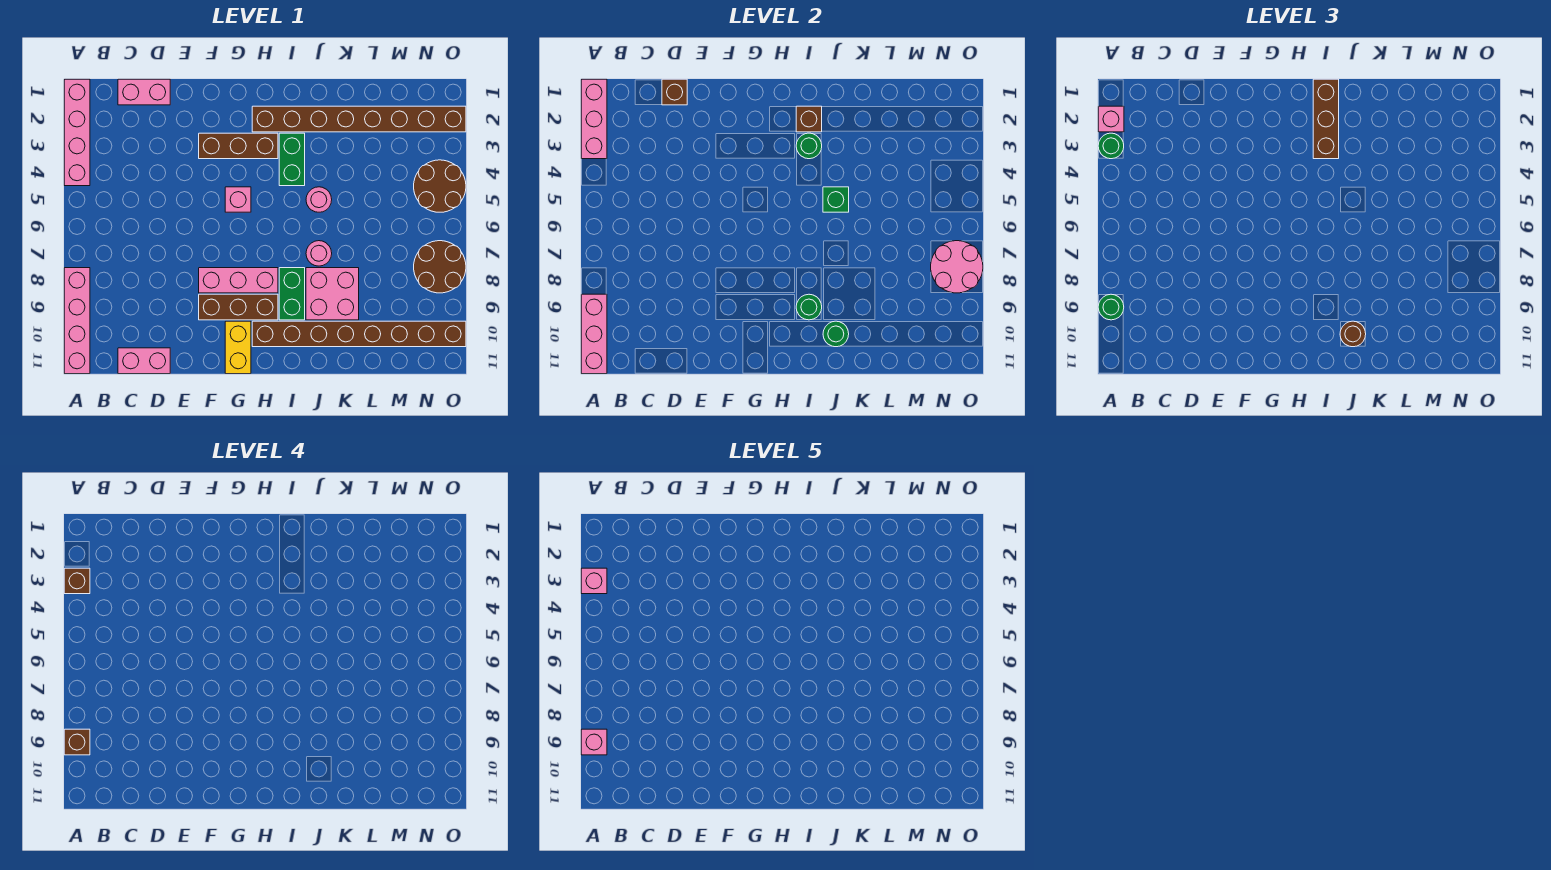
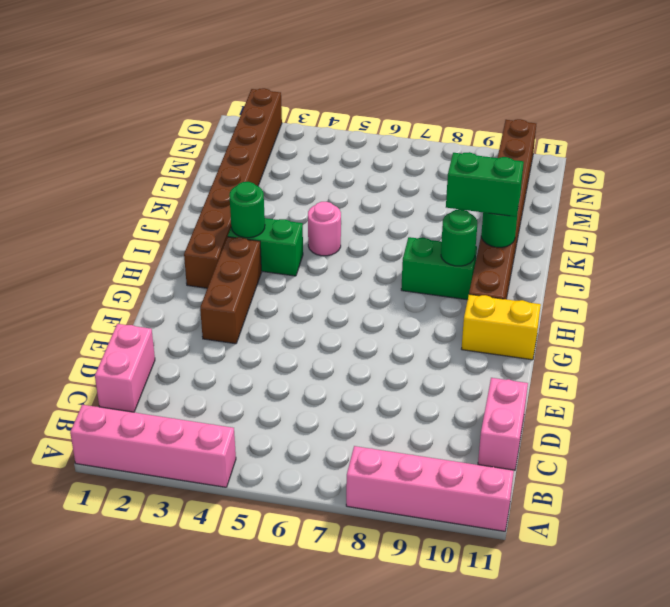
green 1x2 brick [446,152,524,217] -> brown 1x1 round brick [1340,321,1366,347]
none -> pink 1x3 brick [199,268,278,293]
none -> brown 1x3 brick [199,294,278,320]
none -> pink 1x1 brick [225,187,251,212]
none -> pink 1x1 round brick [306,241,332,266]

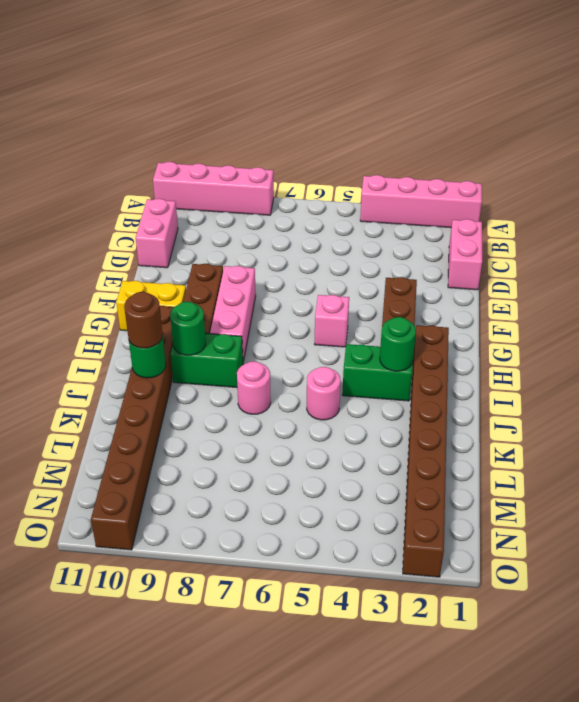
none -> pink 2x2 brick [306,268,359,320]
none -> brown 2x2 round brick [414,160,466,212]
none -> brown 2x2 round brick [414,241,466,293]
none -> pink 1x3 brick [581,79,607,159]

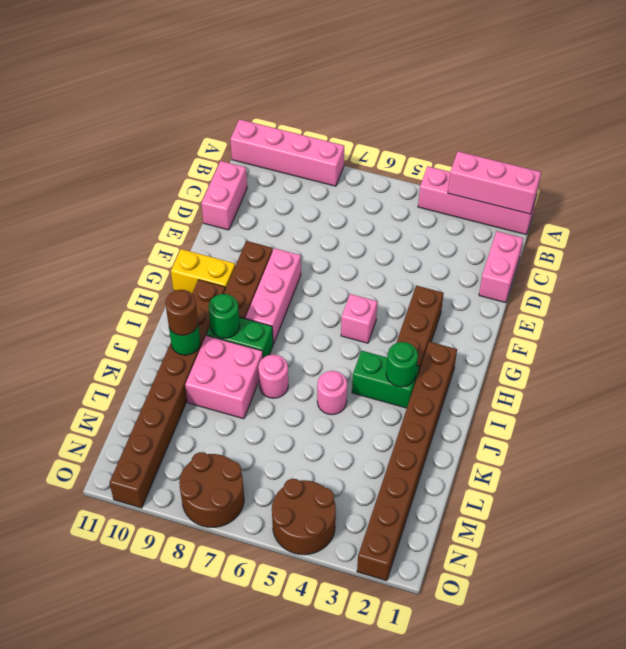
none -> pink 1x3 brick [581,294,607,374]
none -> brown 1x1 brick [662,79,687,105]
none -> brown 1x1 brick [796,106,822,132]
none -> green 1x1 brick [823,187,849,212]

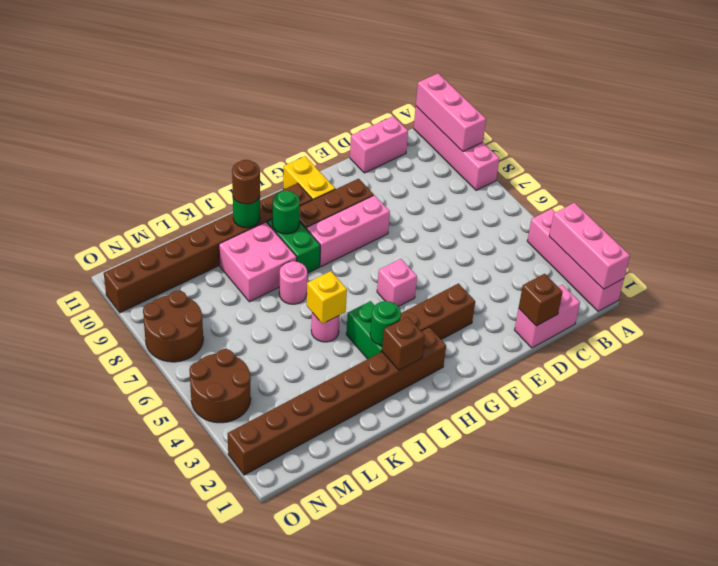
yellow 1x1 brick [307,271,347,324] -> green 1x1 brick [823,187,849,212]
none -> pink 2x2 round brick [931,241,983,293]
none -> pink 1x1 brick [1098,106,1124,132]
none -> green 1x1 round brick [1098,133,1124,159]
none -> green 1x1 round brick [1098,294,1124,320]

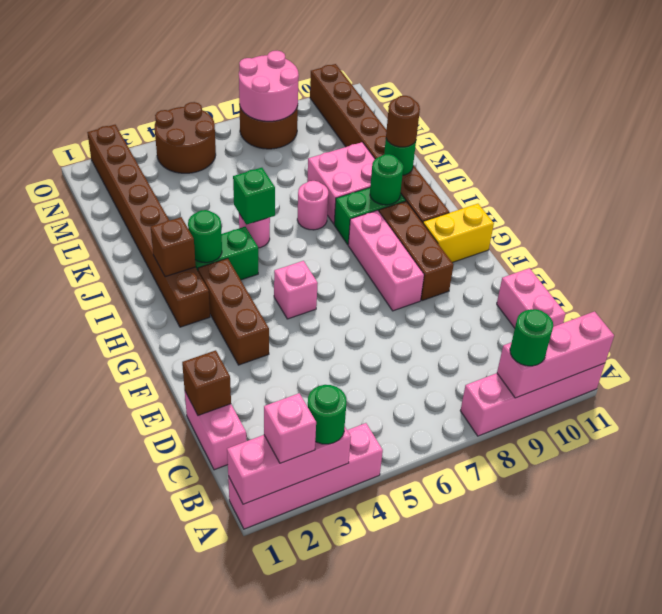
none -> brown 1x3 brick [1313,79,1339,159]
none -> brown 1x1 brick [64,568,90,594]
none -> brown 1x1 brick [64,729,90,755]
none -> pink 1x1 brick [581,568,607,594]

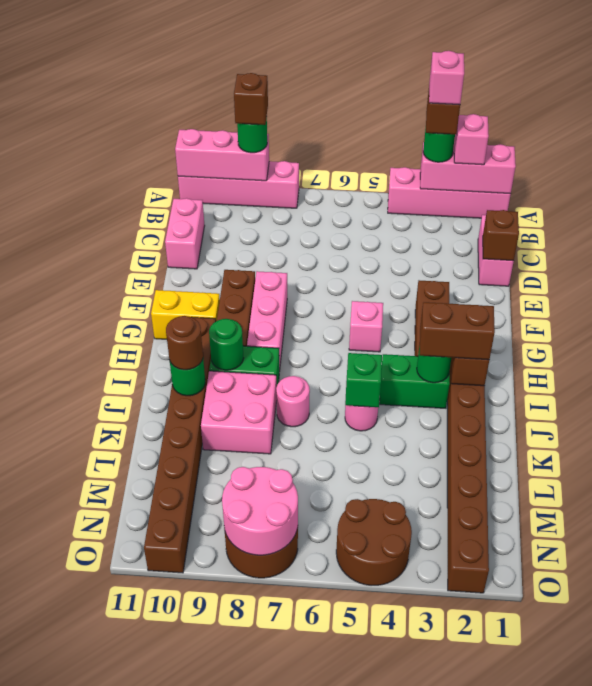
brown 1x2 brick [420,302,495,360] -> brown 1x3 brick [1313,79,1339,159]
none -> pink 1x1 brick [581,729,607,755]

